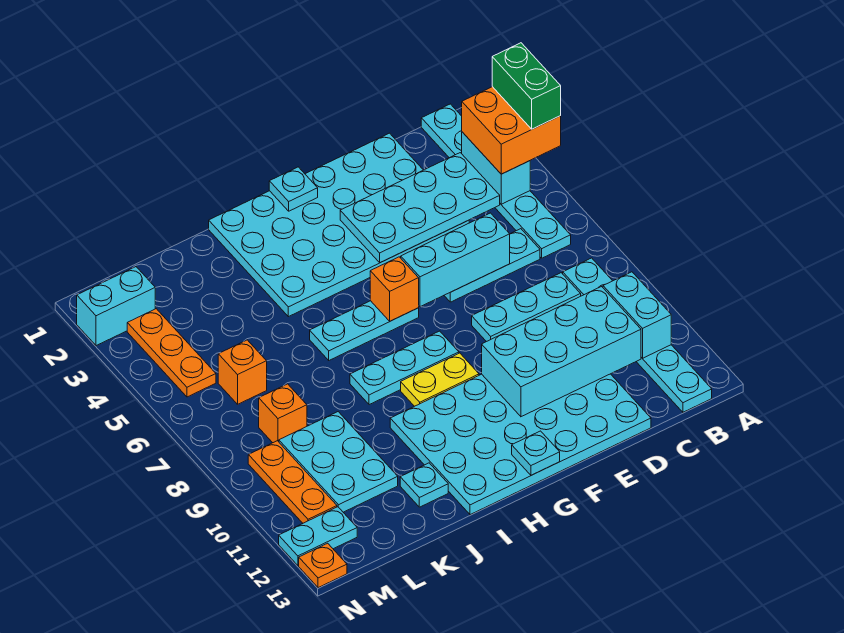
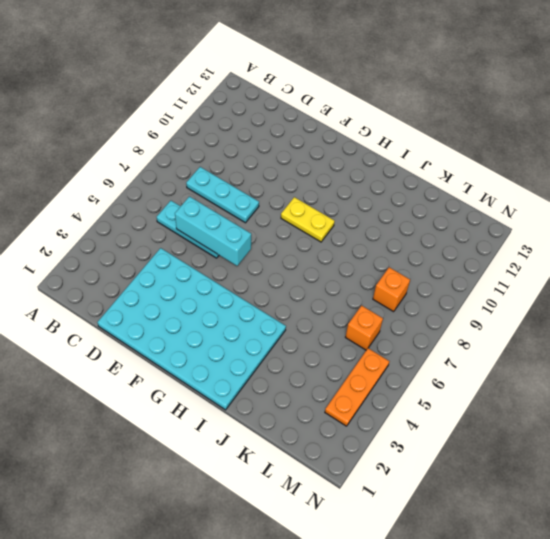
none -> cyan 1x6 plate [421,104,571,258]
none -> cyan 1x6 plate [563,258,712,412]
none -> cyan 4x6 plate [390,374,651,515]

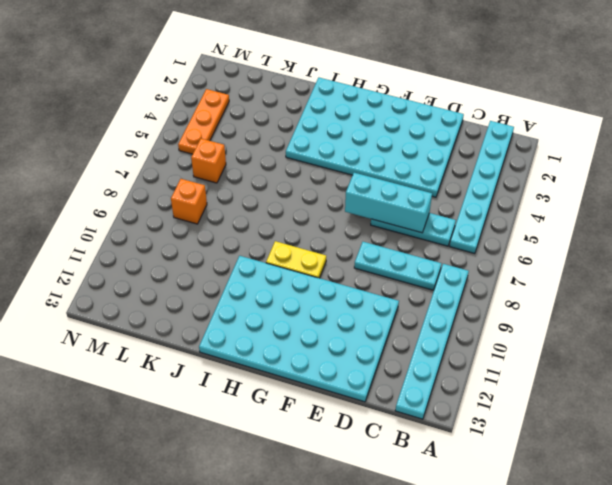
none -> cyan 1x3 plate [310,301,419,360]
none -> cyan 1x3 plate [350,331,459,405]
none -> cyan 1x1 plate [400,463,448,507]

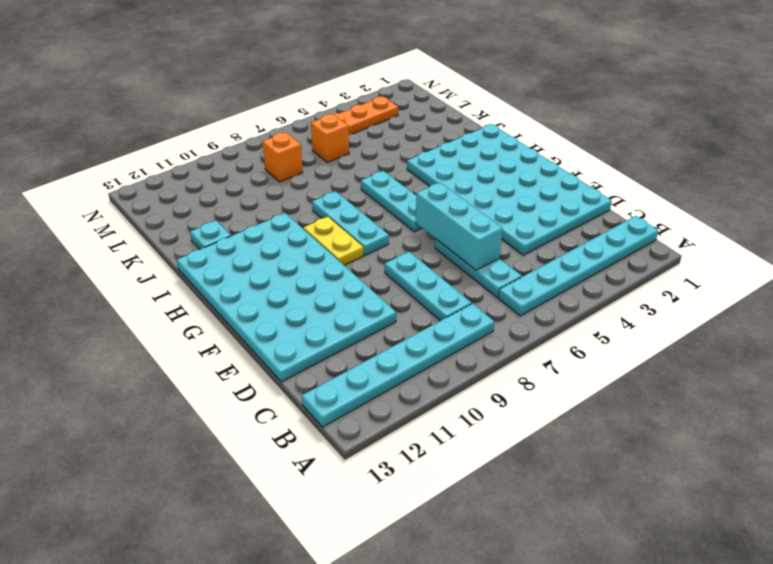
none -> cyan 2x3 plate [279,412,398,512]
none -> cyan 1x2 brick [77,267,155,346]
none -> orange 1x3 plate [248,441,337,523]

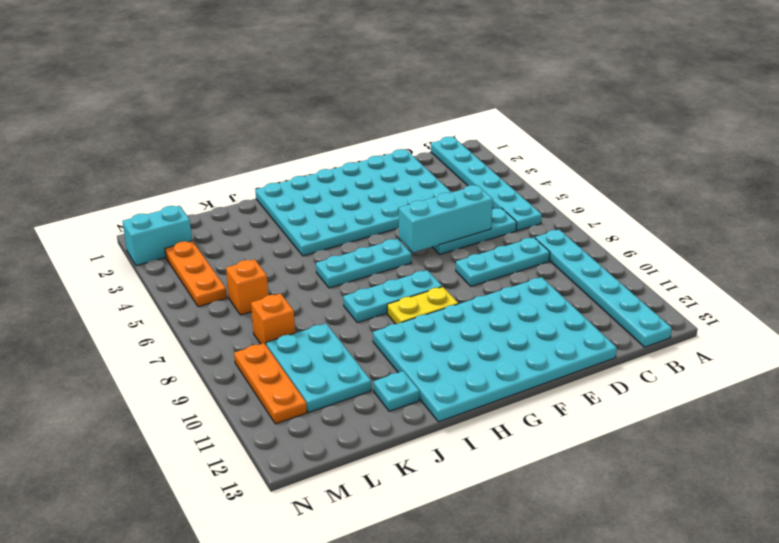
none -> cyan 1x2 plate [279,507,357,566]
none -> orange 1x1 plate [299,543,347,588]
none -> cyan 1x2 brick [462,132,530,204]

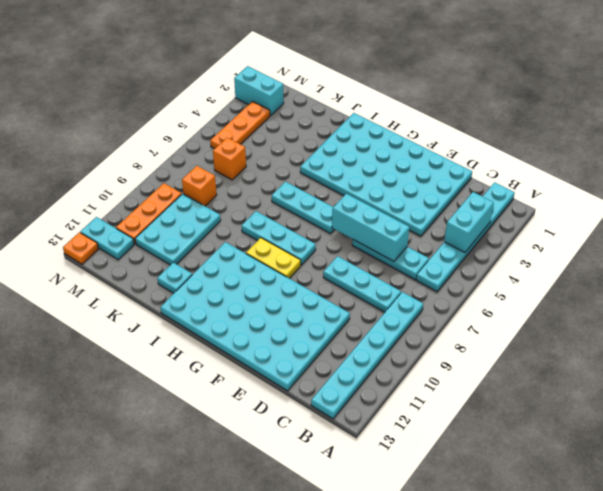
none -> cyan 1x2 brick [603,272,671,358]
none -> cyan 2x4 plate [340,153,500,263]
none -> cyan 2x4 brick [482,287,641,417]

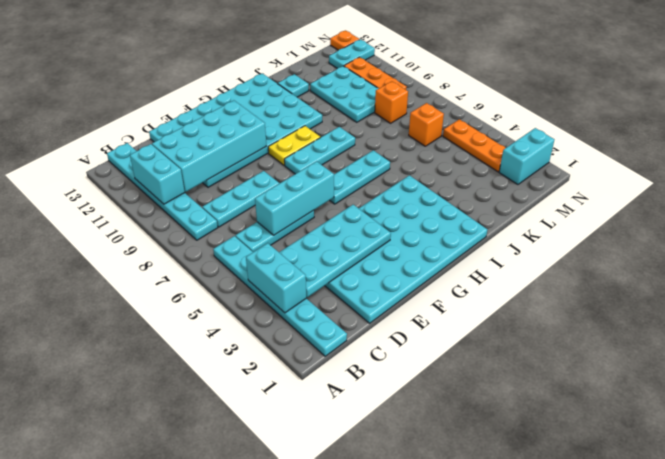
none -> cyan 1x1 plate [269,167,318,211]
none -> orange 1x1 brick [370,257,419,321]
none -> cyan 1x1 plate [512,431,560,475]

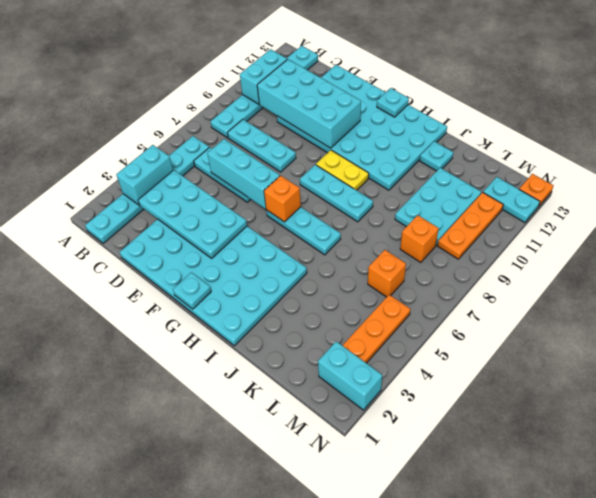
none -> orange 2x2 brick [462,87,561,174]
none -> green 1x2 brick [492,43,561,129]

